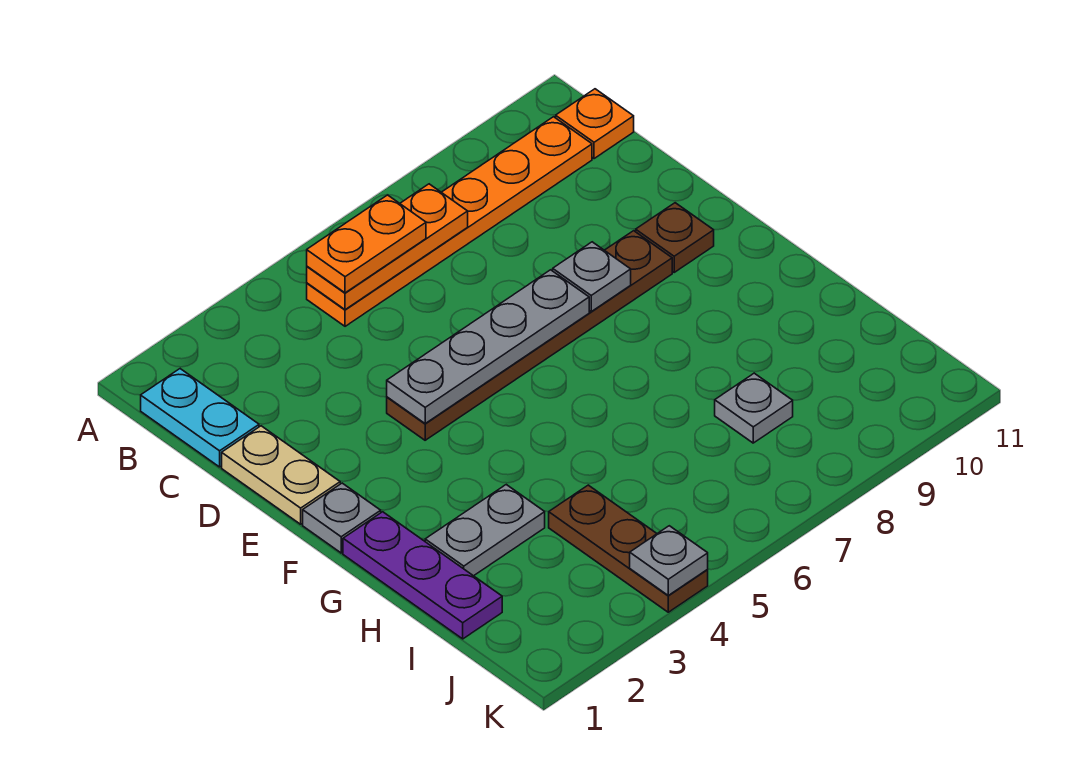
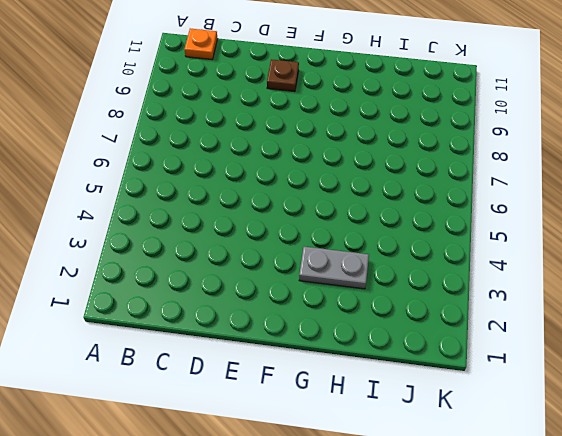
grey 1x2 plate [299,247,369,289] -> grey 1x2 plate turned to [425,485,545,576]
none -> cyan 1x2 plate [141,369,259,467]
none -> orange 1x6 plate [307,117,592,326]
none -> tan 1x2 plate [222,426,340,524]

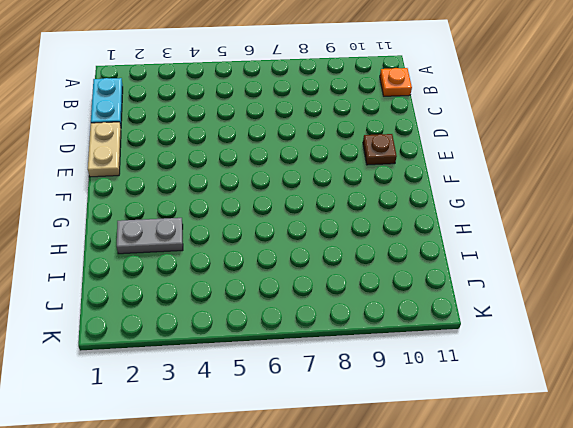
none -> orange 1x6 plate [307,117,592,326]
none -> brown 1x6 plate [387,231,672,440]
none -> grey 1x1 plate [303,483,381,553]

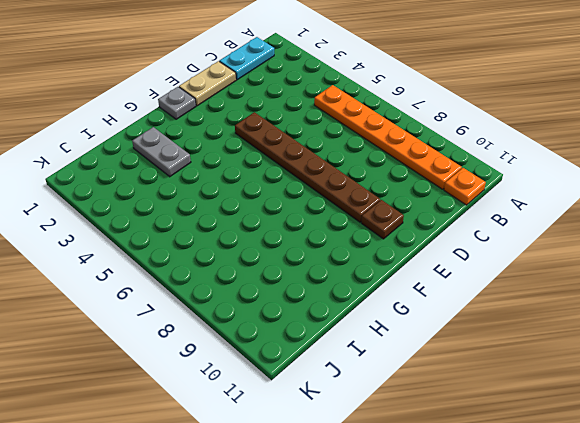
none -> purple 1x3 plate [343,512,502,639]
none -> brown 1x3 plate [549,485,708,612]
none -> grey 1x1 plate [715,373,793,443]

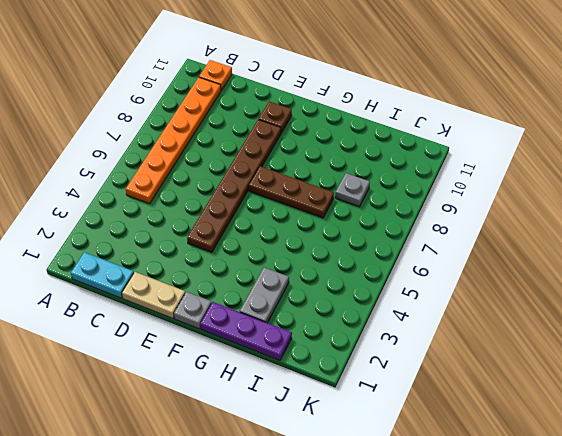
brown 1x3 plate [249,166,334,218] -> brown 1x3 plate moved to [549,485,708,612]
none -> orange 1x3 plate [307,184,468,310]
none -> grey 1x4 plate [387,270,589,423]
none -> grey 1x1 plate [553,242,631,312]

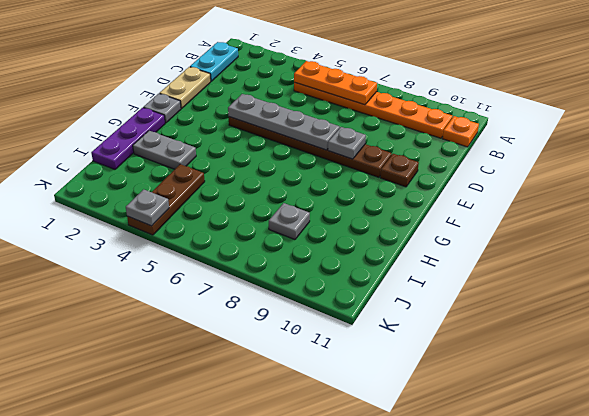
none -> orange 1x2 plate [307,195,426,293]

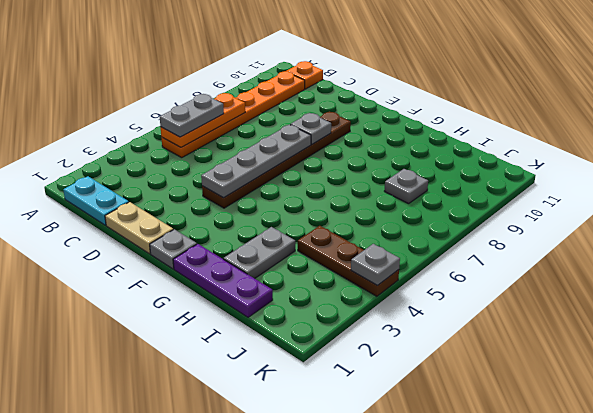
grey 1x2 plate [160,94,224,137] -> orange 1x2 plate [307,195,426,293]
none -> brown 1x1 plate [636,203,714,272]

